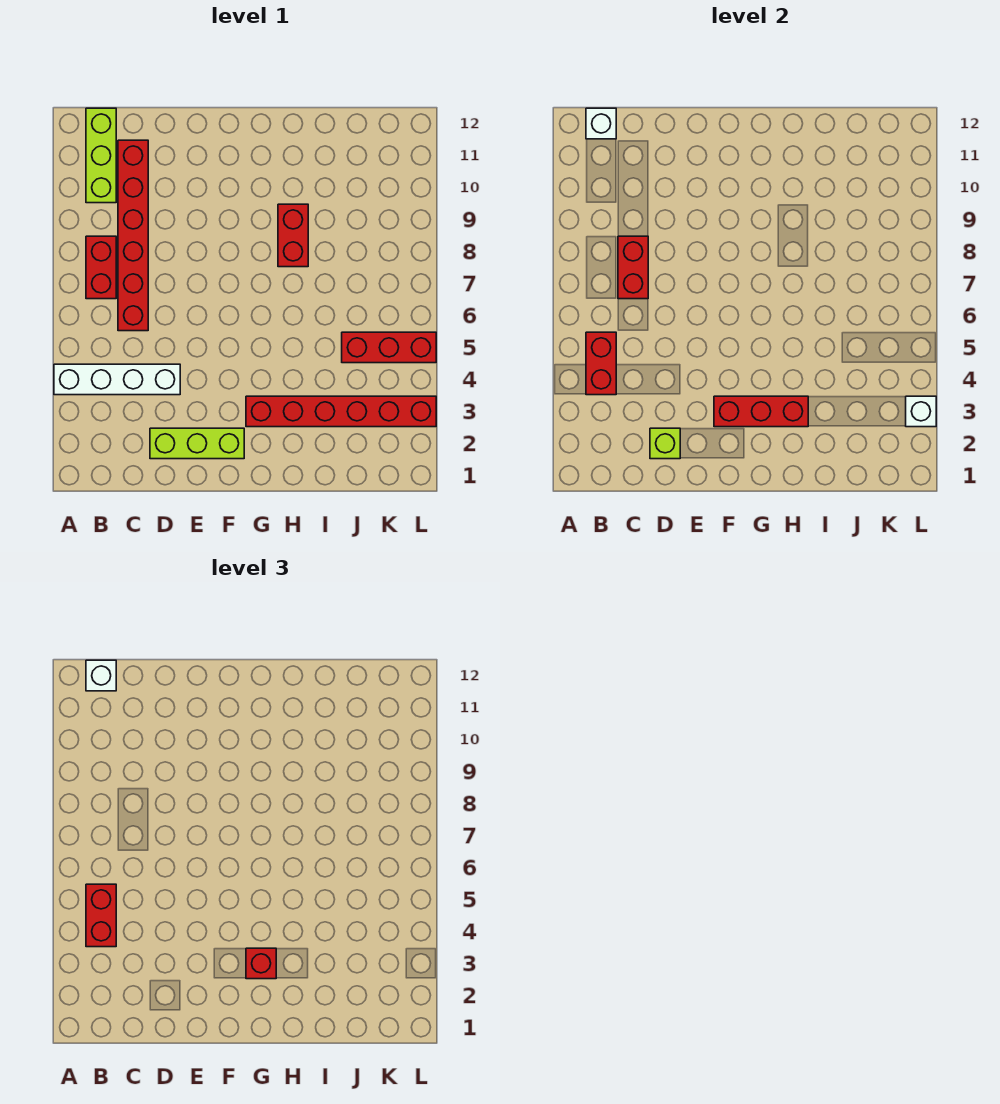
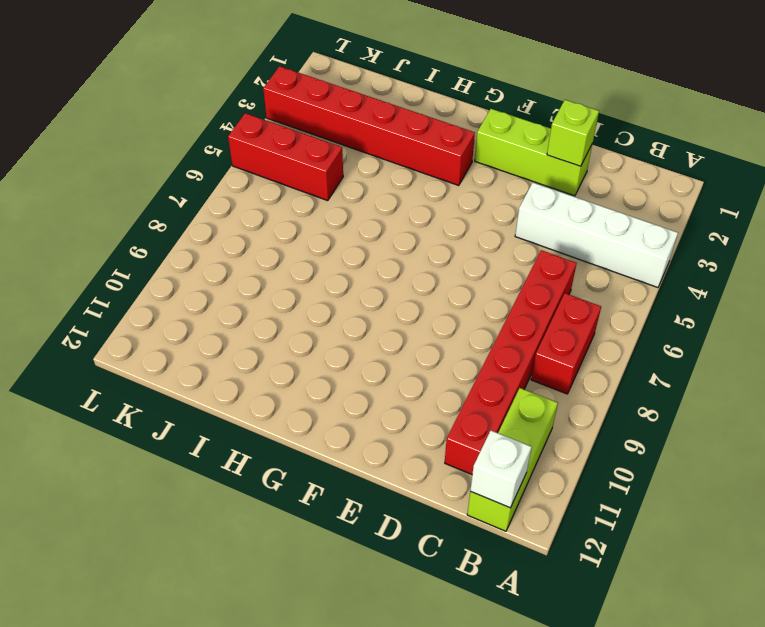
none -> red 1x2 brick [278,204,308,267]
none -> red 1x2 brick [586,332,616,395]
none -> red 1x2 brick [618,236,648,299]

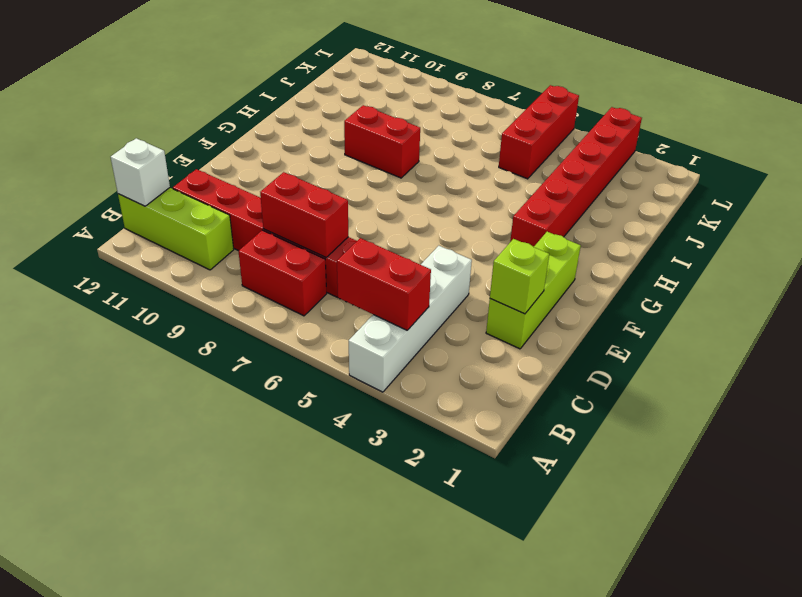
none -> red 1x3 brick [714,396,808,427]
none -> white 1x1 brick [906,396,936,427]
none -> red 1x2 brick [86,884,116,947]

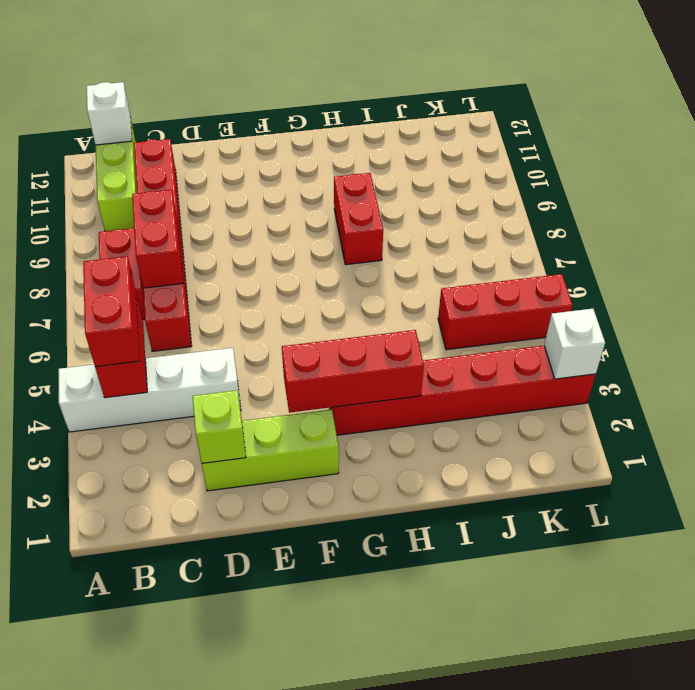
none -> white 1x1 brick [86,660,116,691]
none -> red 1x1 brick [246,948,276,979]

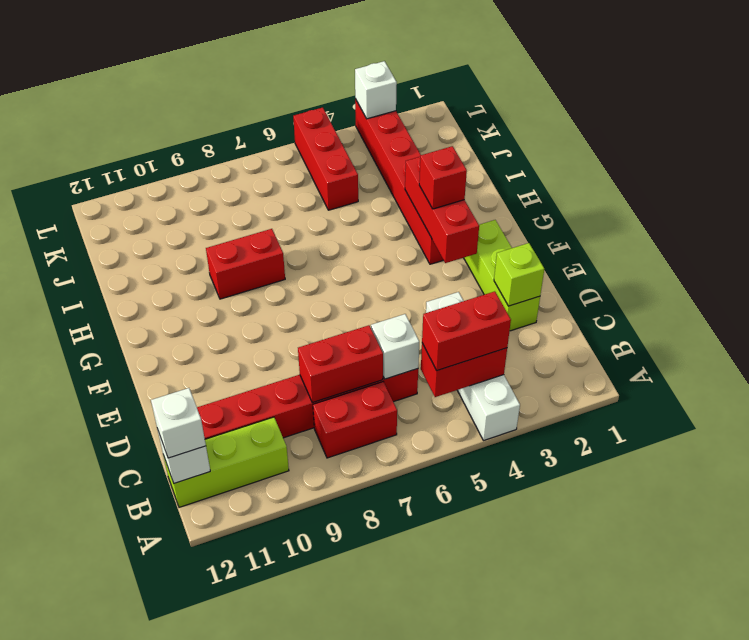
white 1x1 brick [371,314,419,379] -> none

